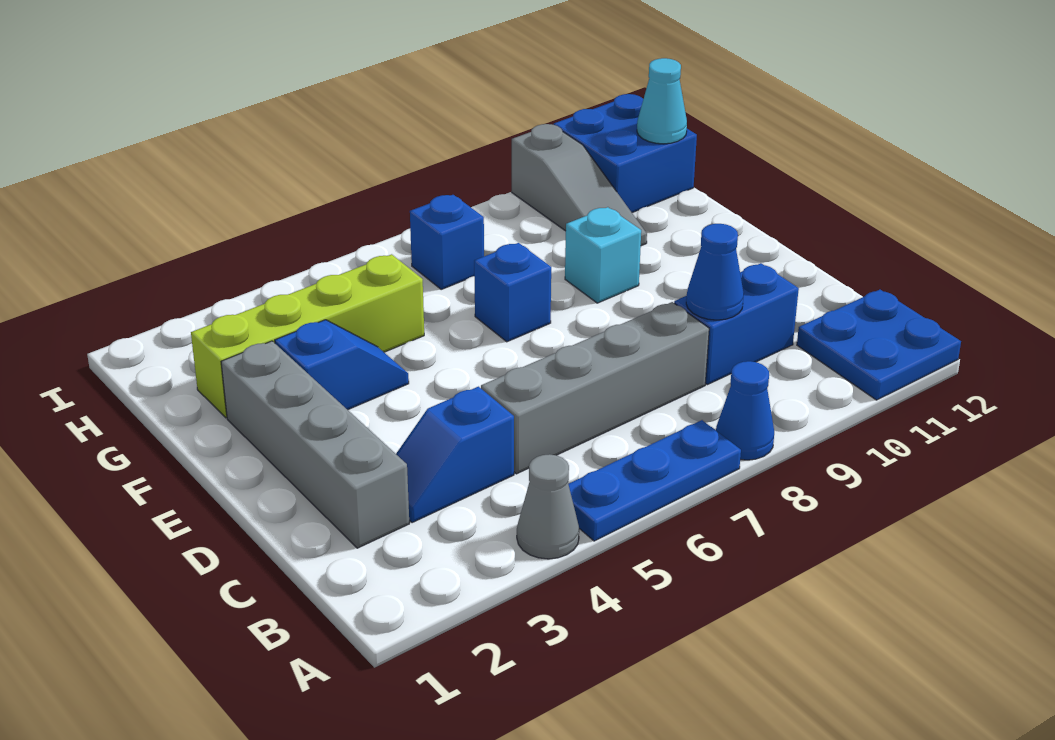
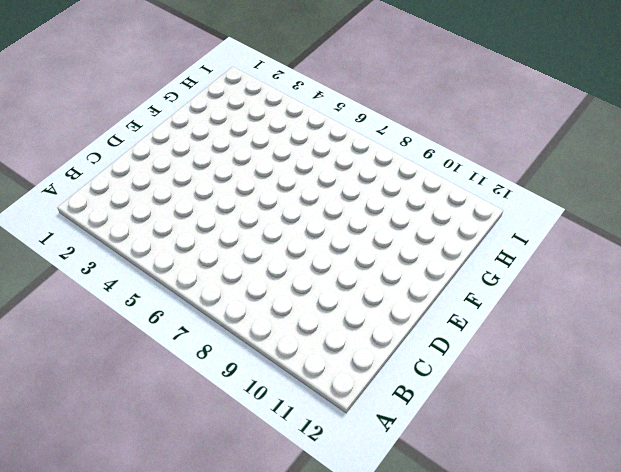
none -> grey 1x1 cone [517,454,579,559]
none -> blue 1x3 plate [568,420,741,541]
none -> blue 1x1 cone [716,361,774,460]

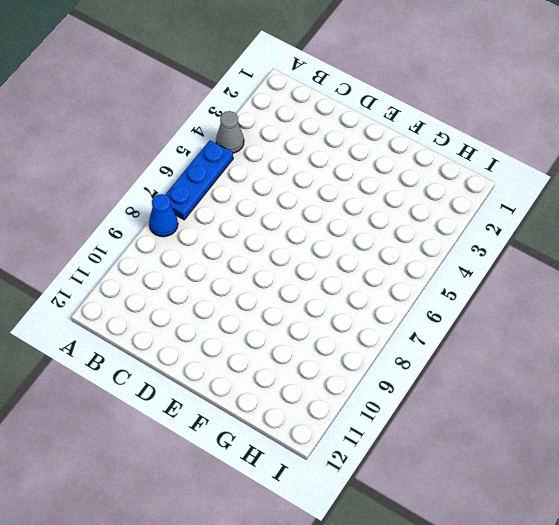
none -> blue 2x2 plate [797,290,961,400]
none -> grey 1x4 brick [221,341,409,548]
none -> blue 1x2 slope [396,387,514,523]

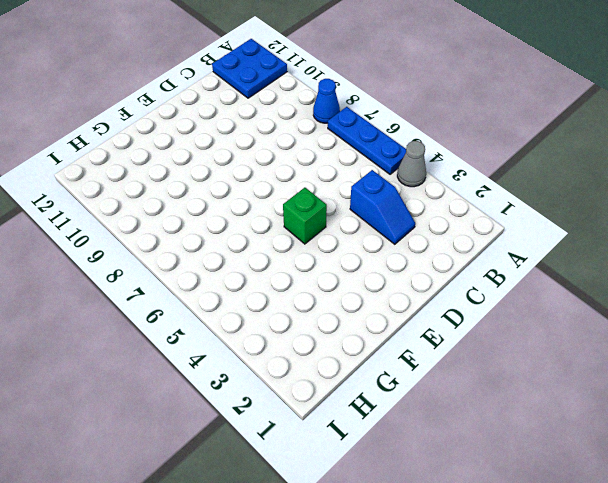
green 1x1 brick [283,188,327,244] -> none
none -> grey 1x4 brick [221,341,409,548]
none -> grey 1x4 brick [481,302,709,474]
none -> blue 1x2 brick [674,263,799,385]

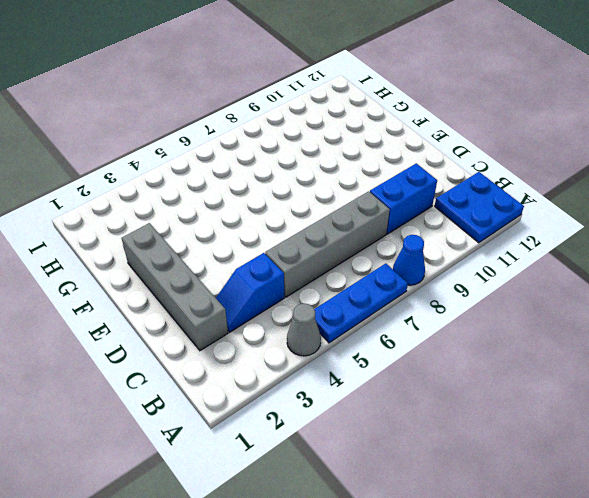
none -> blue 1x2 slope [275,320,409,410]
none -> blue 1x1 brick [474,243,551,342]
none -> cyan 1x1 brick [565,207,641,303]

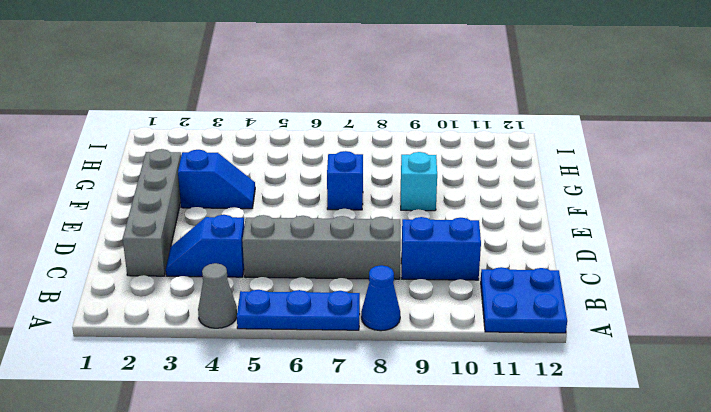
none -> lime 1x4 brick [191,254,424,418]
none -> grey 1x3 slope [512,124,647,246]
none -> blue 1x1 brick [410,195,484,289]

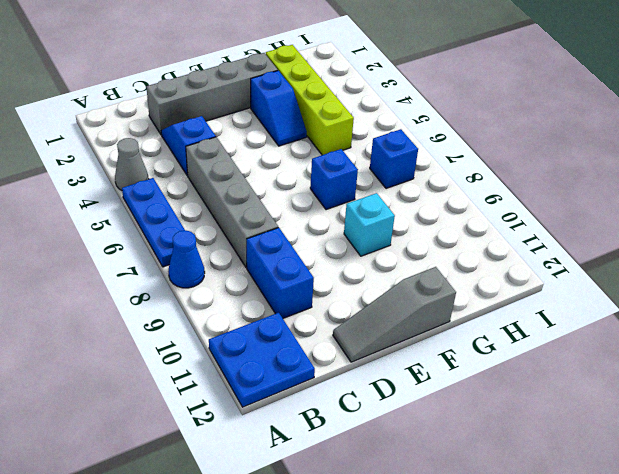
grey 1x3 slope [333,267,456,362] -> grey 1x3 slope moved to [512,124,647,246]
none -> blue 2x2 brick [554,94,697,213]
none -> blue 1x1 cone [686,224,744,320]
none -> cyan 1x1 cone [637,58,687,144]

